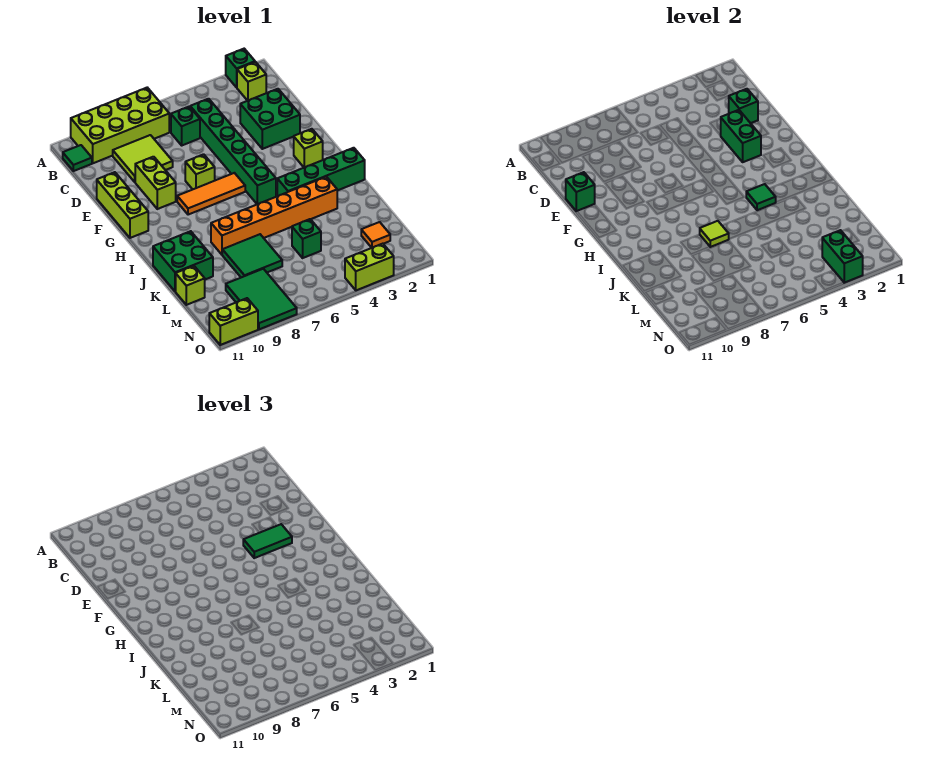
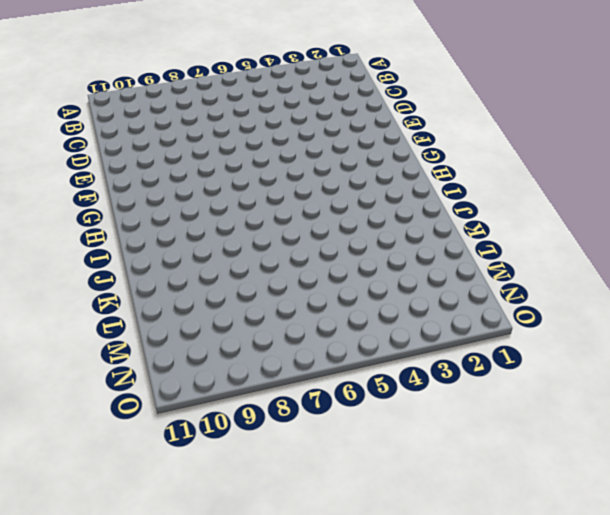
none -> green 1x1 brick [226,49,255,87]
none -> lime 2x4 brick [71,88,169,163]
none -> lime 1x1 brick [237,62,266,101]
none -> green 1x1 tile [63,145,92,171]

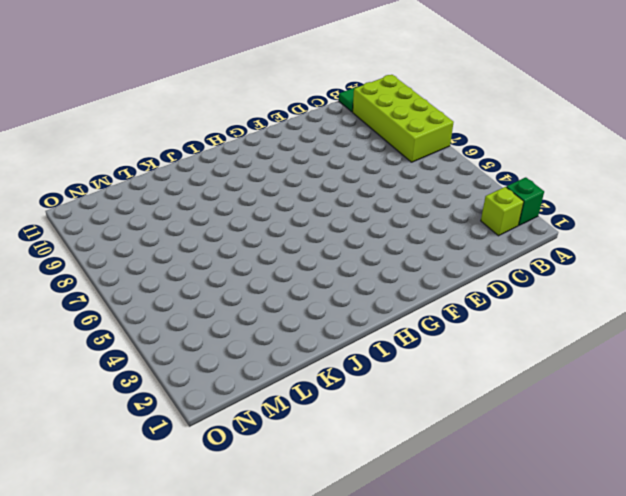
none -> green 1x6 brick [190,99,276,204]
none -> green 1x1 brick [171,107,200,145]
none -> lime 2x2 tile [113,135,173,182]
none -> green 2x2 brick [240,89,300,149]

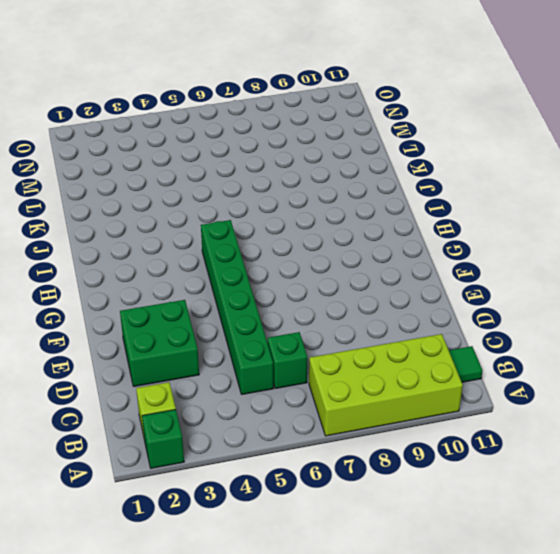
none -> lime 2x2 tile [113,135,173,182]
none -> lime 1x2 brick [135,157,176,209]
none -> lime 1x3 brick [97,172,148,238]
none -> lime 1x1 brick [185,154,215,189]

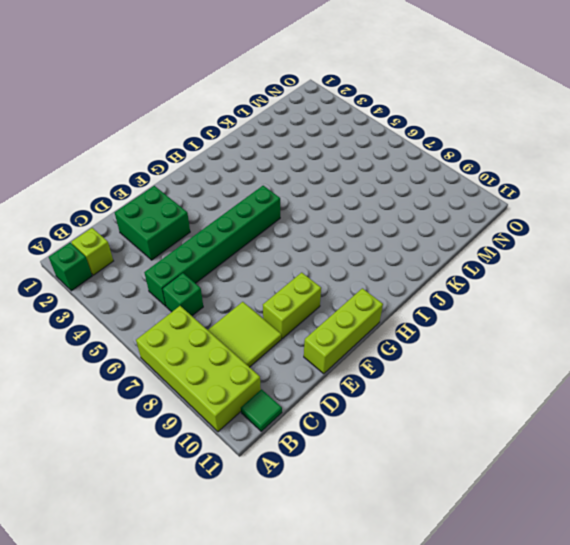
none -> lime 1x1 brick [185,154,215,189]
none -> lime 1x1 brick [294,129,323,167]
none -> orange 1x3 tile [177,173,245,215]
none -> green 1x4 brick [277,148,365,196]

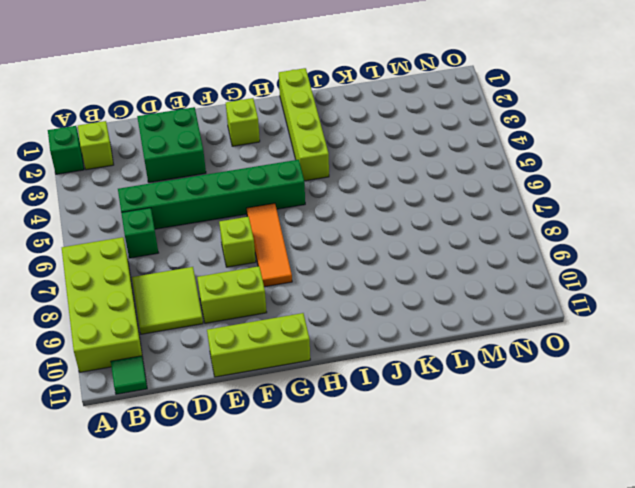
lime 1x4 brick [279,68,329,181] -> green 1x4 brick [277,148,365,196]
none -> orange 1x6 brick [211,177,337,255]
none -> green 2x2 brick [153,231,213,292]
none -> green 2x2 tile [222,234,282,277]
none -> green 1x1 brick [292,219,321,258]

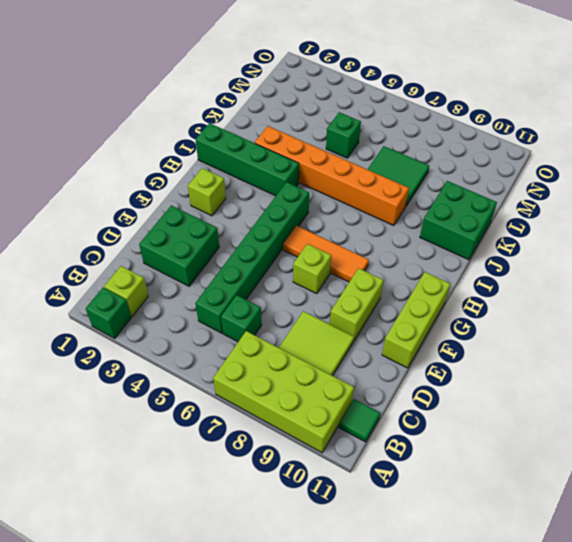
none -> lime 1x1 brick [176,266,205,305]
none -> orange 1x1 tile [361,222,390,248]
none -> green 2x3 tile [226,269,297,330]
none -> lime 1x2 brick [345,244,394,291]

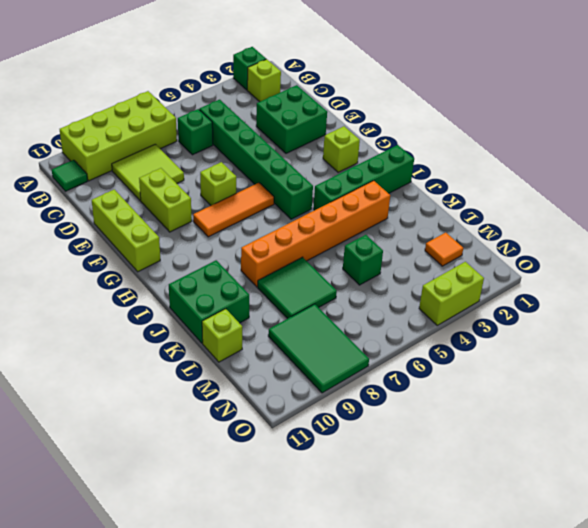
none -> lime 1x2 brick [209,298,258,345]
none -> green 1x1 brick [729,89,758,123]
none -> green 1x2 brick [721,110,761,162]
none -> green 1x1 brick [566,172,595,211]

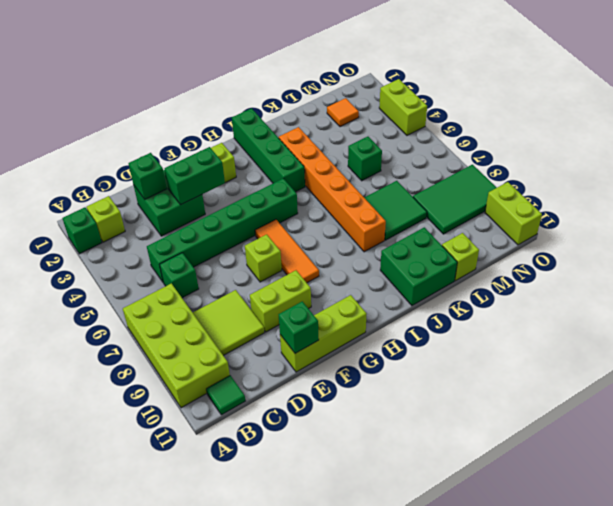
none -> green 1x1 tile [746,184,776,210]
none -> lime 1x1 tile [700,221,729,247]
none -> green 1x2 brick [822,230,863,283]
none -> green 1x2 tile [243,524,292,558]

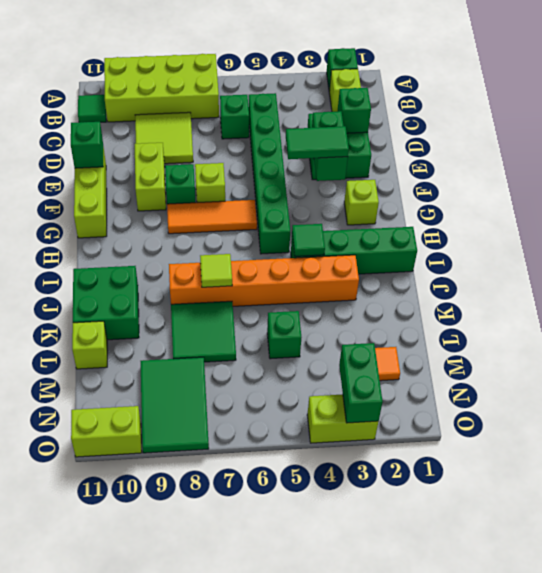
green 1x1 brick [165,164,196,204] -> none

